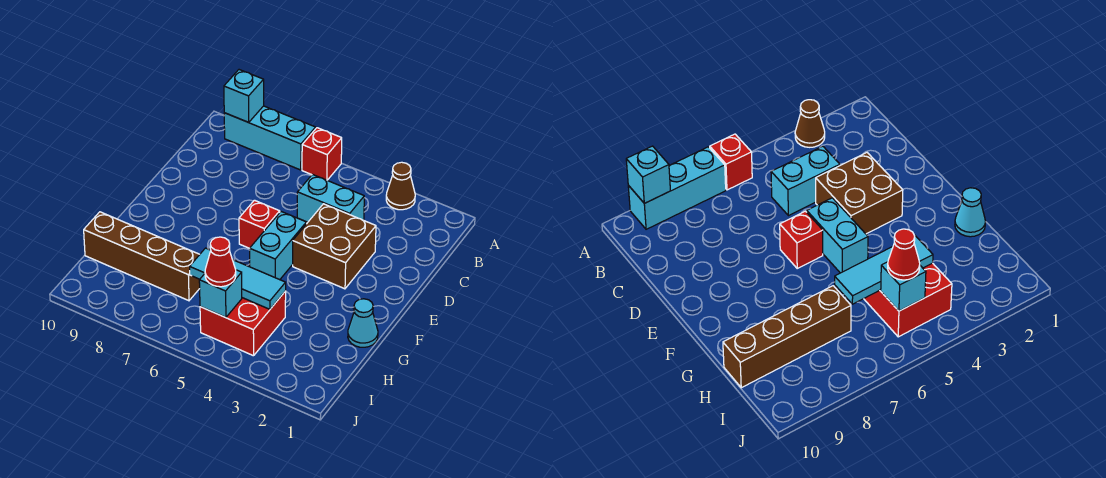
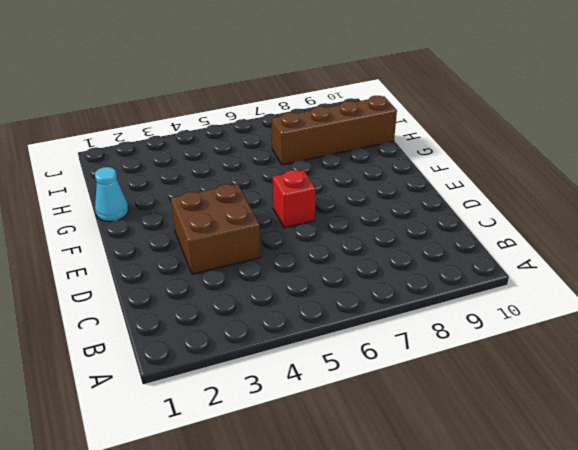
none -> brown 1x1 cone [386,162,415,210]
none -> red 1x1 brick [302,128,342,180]
none -> cyan 1x3 brick [224,106,316,170]

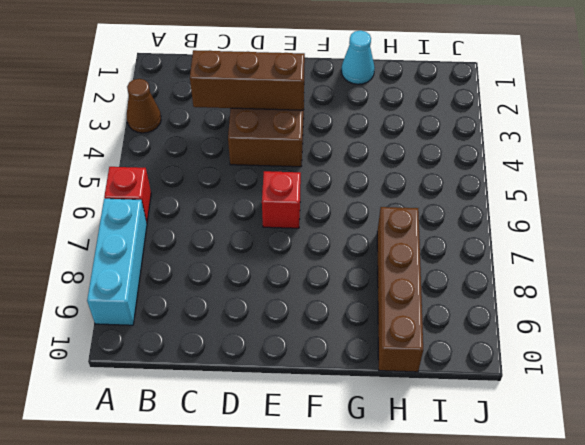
brown 1x3 brick [190,50,305,110] -> none
none -> cyan 1x2 brick [297,175,364,222]
none -> cyan 1x2 brick [250,212,306,280]
none -> red 2x2 brick [200,291,286,356]

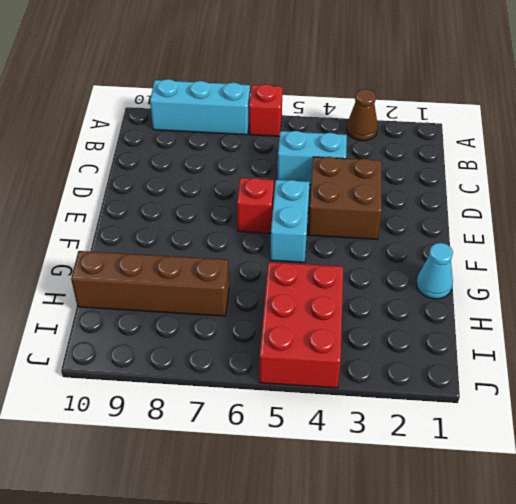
red 2x3 brick [259,262,343,388] -> red 2x2 brick [200,291,286,356]
none -> cyan 1x1 brick [224,70,264,123]
none -> cyan 1x3 tile [190,248,286,309]
none -> cyan 1x1 brick [199,270,242,318]

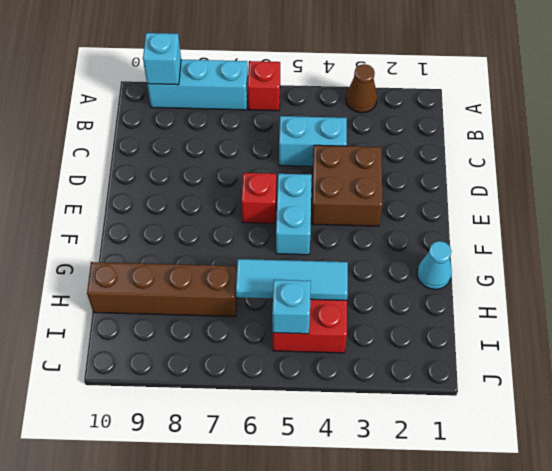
none -> red 1x1 cone [205,237,236,287]

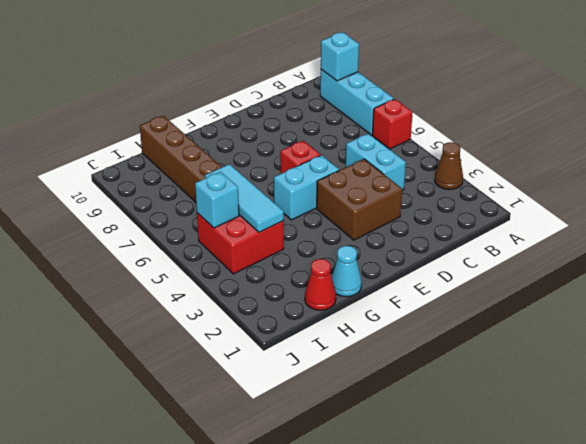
red 1x1 cone [305,259,336,310] -> red 1x1 cone moved to [205,237,236,287]

